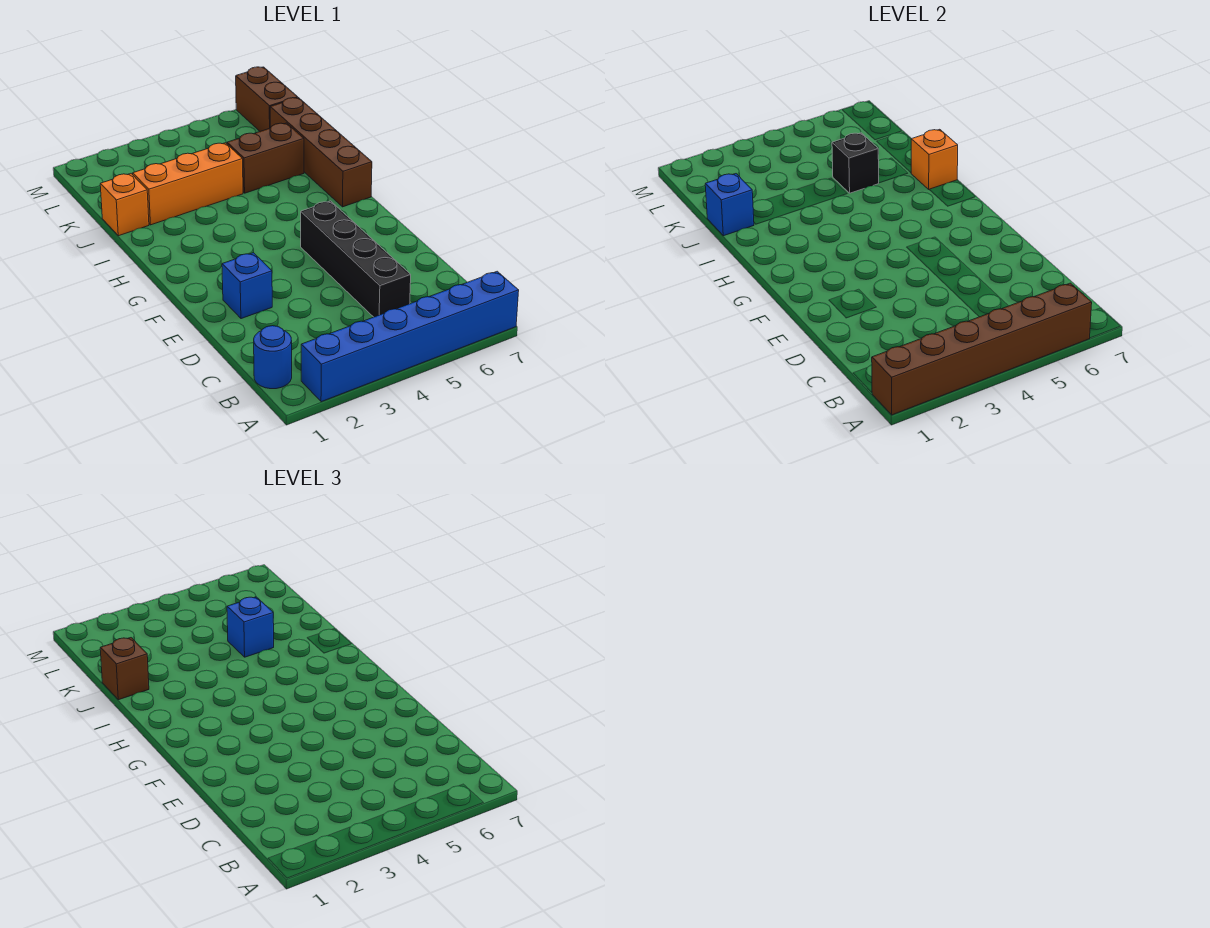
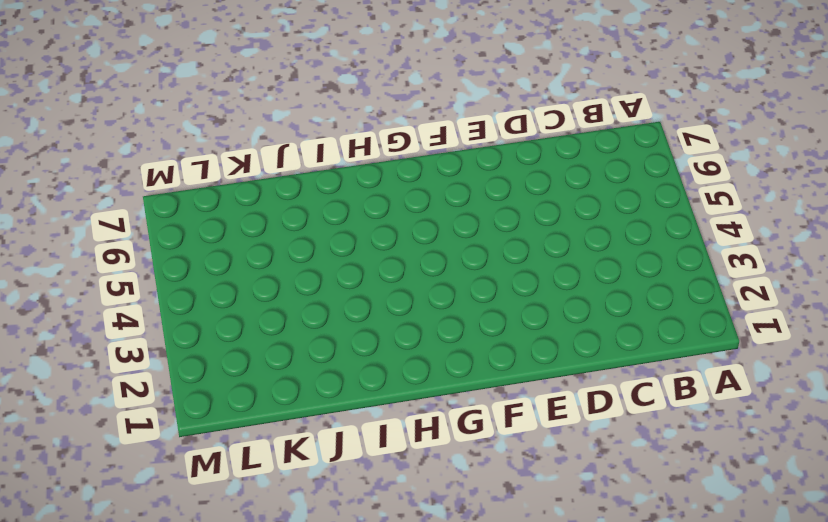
none -> blue 1x6 brick [301,271,519,402]
none -> blue 1x1 round brick [254,326,292,389]
none -> black 1x4 brick [301,201,411,317]

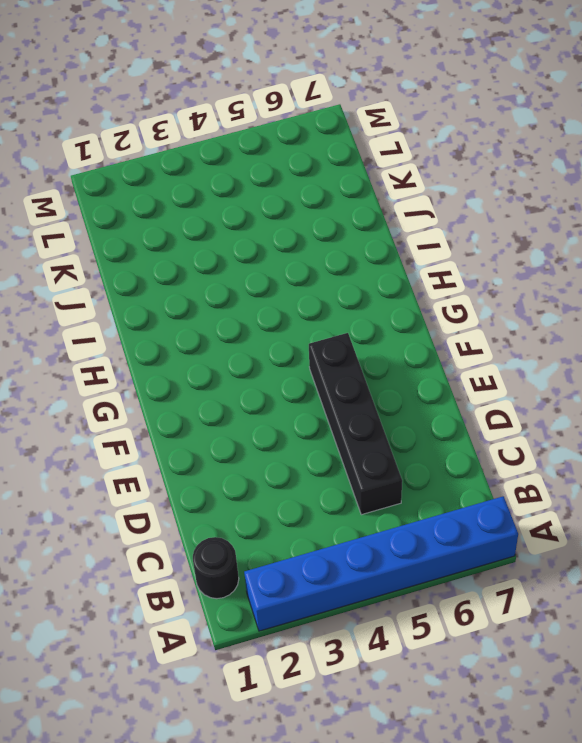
black 1x1 round brick [193,537,239,599] -> blue 1x1 round brick [254,326,292,389]
none -> blue 1x1 brick [222,253,272,319]
none -> brown 1x4 brick [270,98,372,207]
none -> orange 1x1 brick [100,174,149,236]

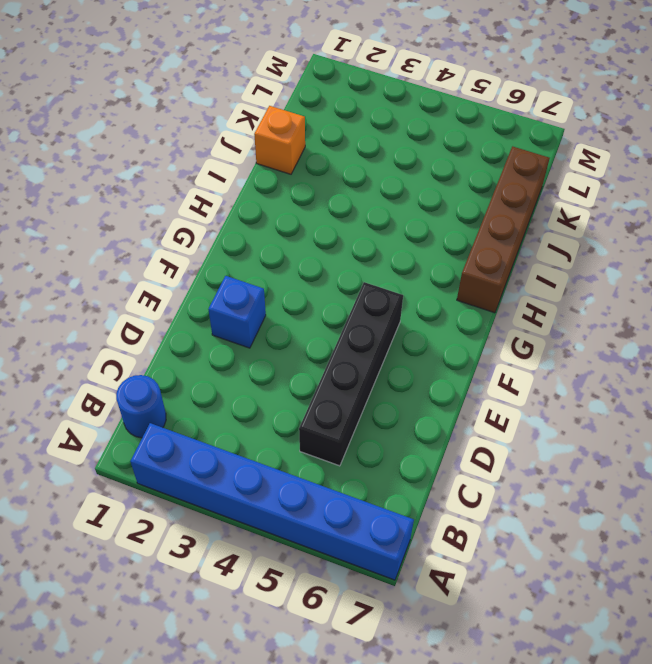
none -> orange 1x3 brick [133,143,243,225]
none -> brown 1x2 brick [227,123,304,193]
none -> brown 1x2 brick [236,67,298,131]

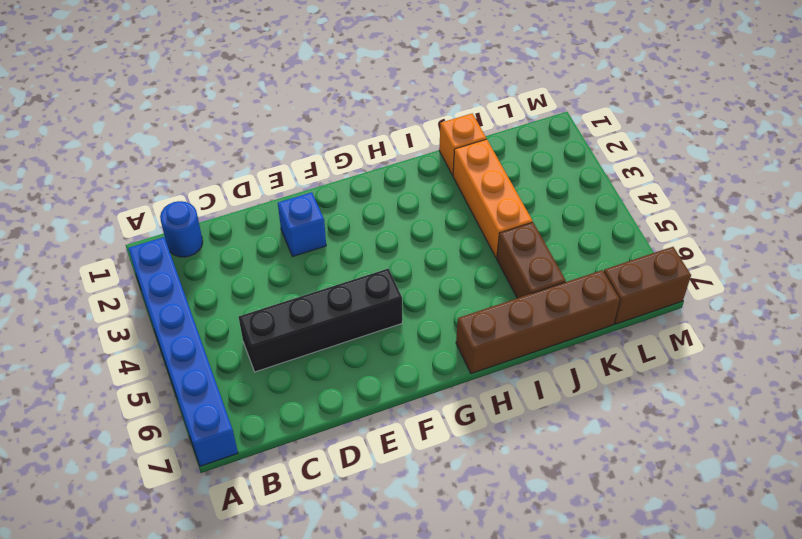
none -> brown 1x6 brick [872,283,1092,415]
none -> orange 1x1 brick [911,129,958,189]
none -> blue 1x1 brick [705,174,754,236]

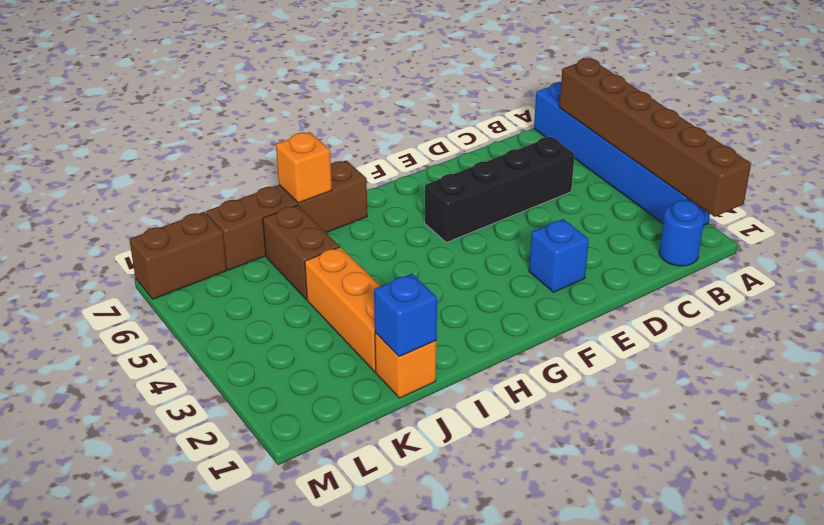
none -> black 1x1 brick [832,133,879,193]
none -> brown 1x1 brick [100,638,149,700]
none -> blue 1x1 brick [227,597,274,657]

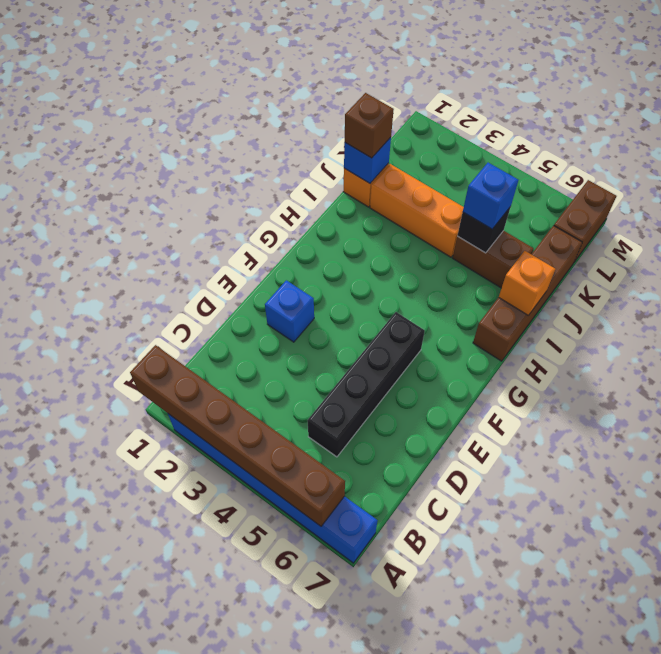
none -> blue 1x1 round brick [254,326,292,389]

